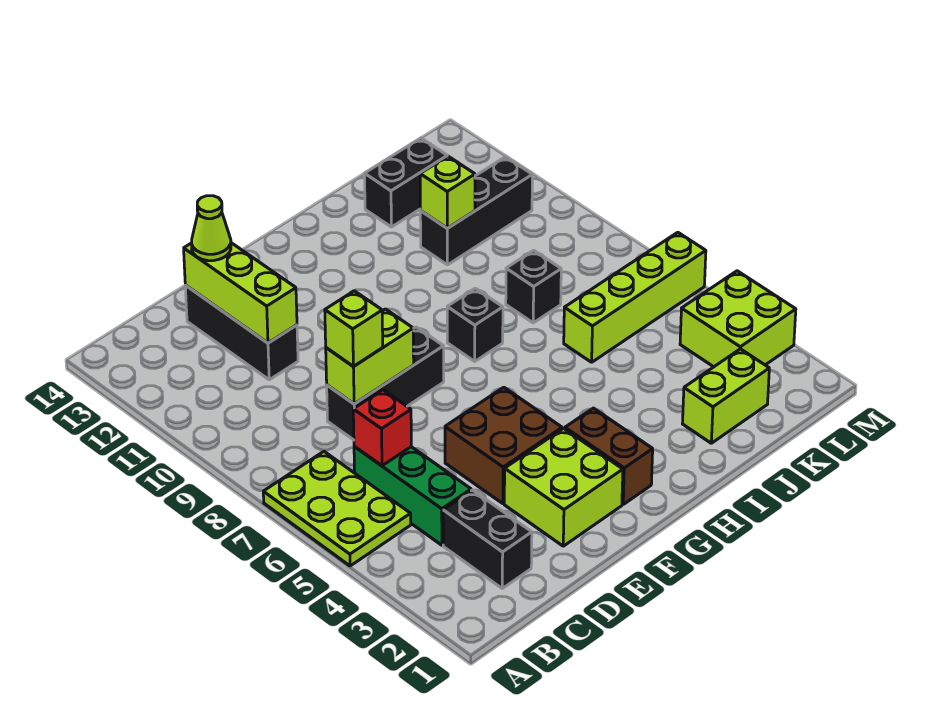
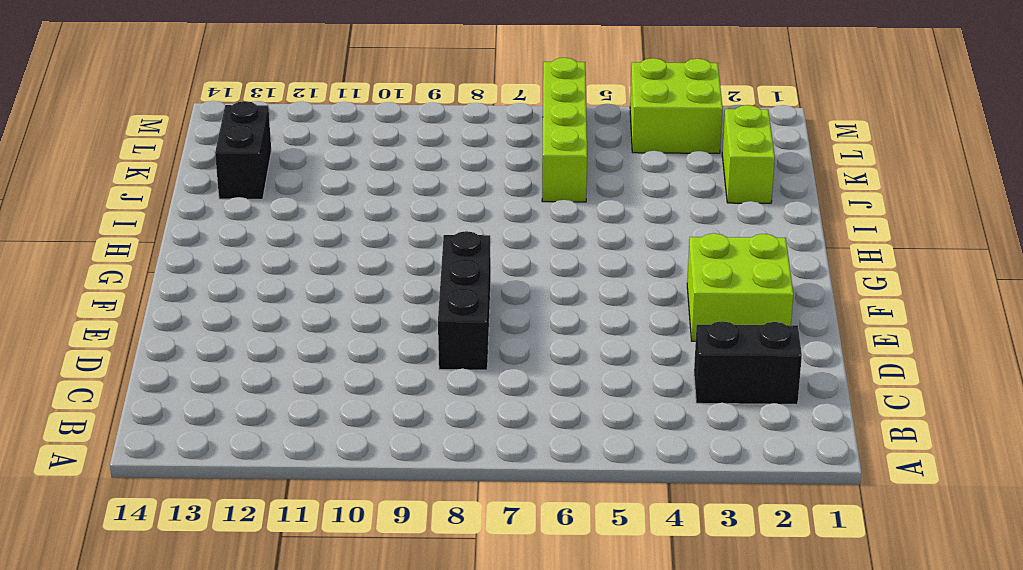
none -> lime 2x3 plate [263,452,411,566]
none -> green 1x3 brick [354,447,471,545]
none -> black 1x3 brick [185,285,298,380]

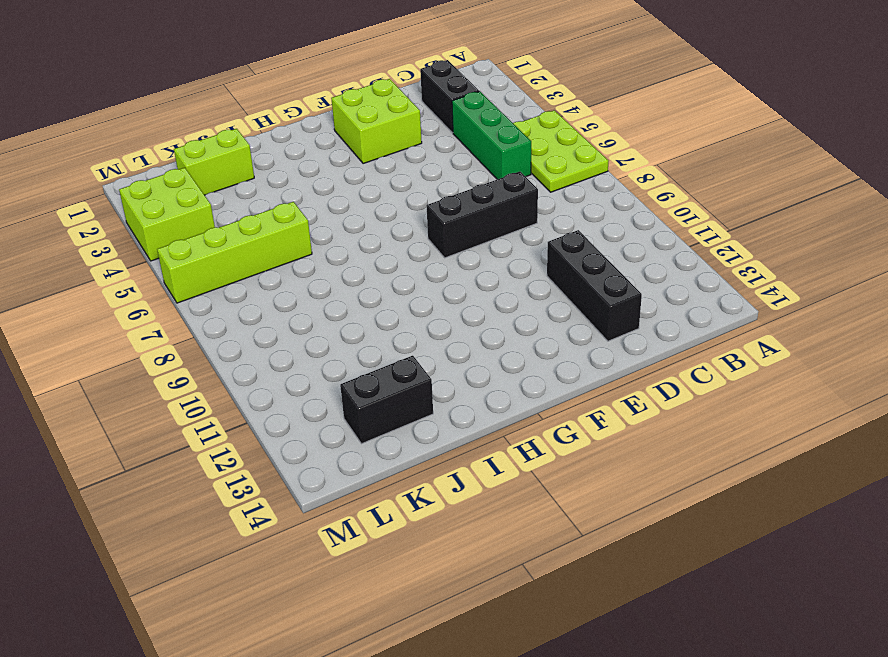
none -> brown 2x2 brick [445,387,562,504]
none -> brown 1x2 brick [565,408,653,504]
none -> black 1x1 brick [447,288,503,361]

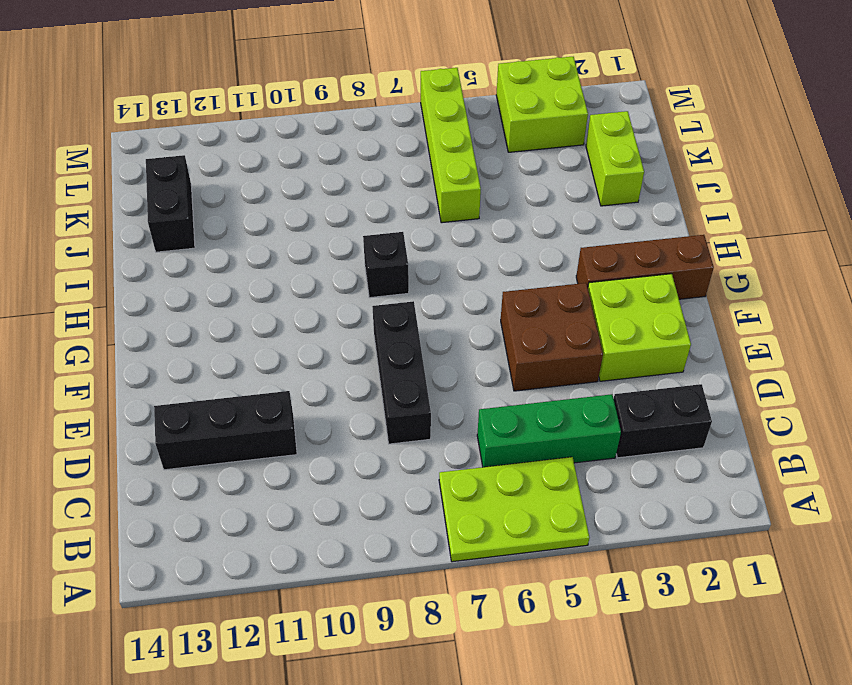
brown 1x3 brick [576,235,714,299] -> brown 1x2 brick [565,408,653,504]
none -> black 1x1 brick [506,250,561,323]
none -> black 1x3 brick [420,157,532,265]
none -> red 1x1 brick [353,390,411,466]

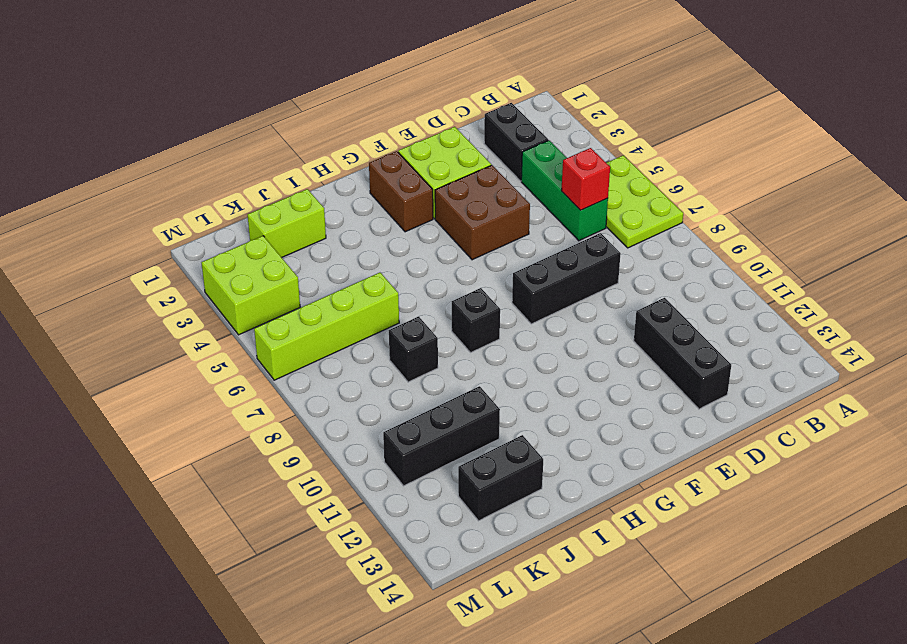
none -> lime 1x2 brick [326,309,414,404]
none -> lime 1x3 brick [184,243,297,343]
none -> lime 1x1 brick [420,156,475,228]

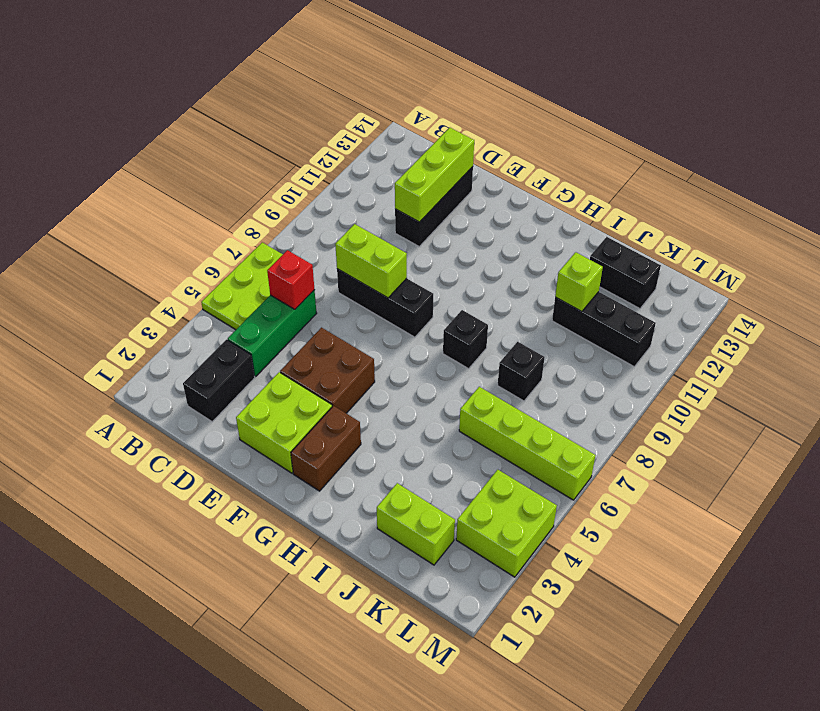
none -> lime 1x1 brick [325,291,383,367]
none -> lime 1x1 cone [192,196,231,261]

